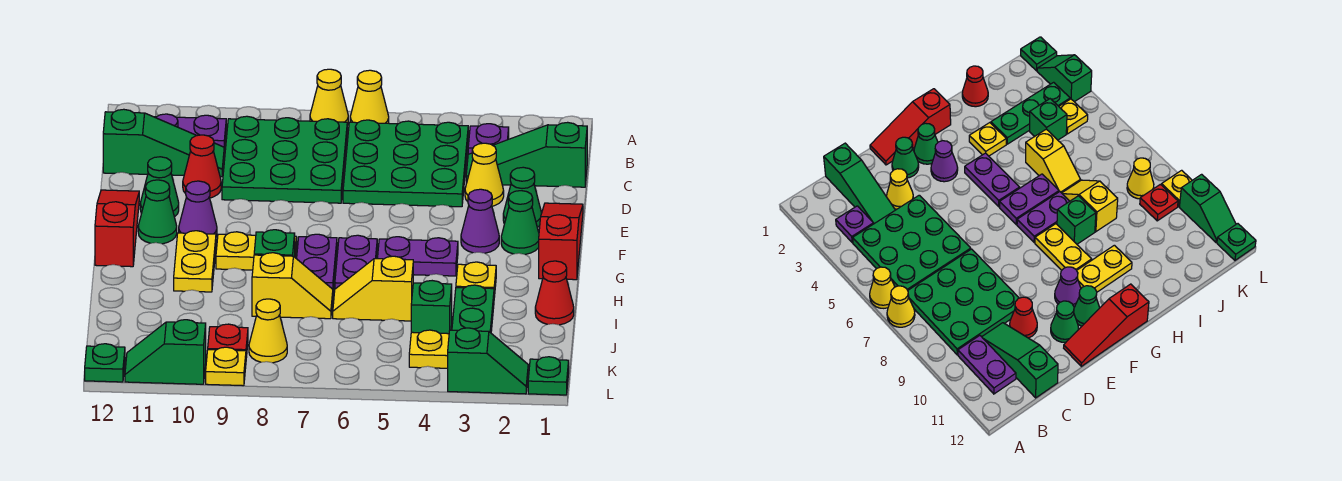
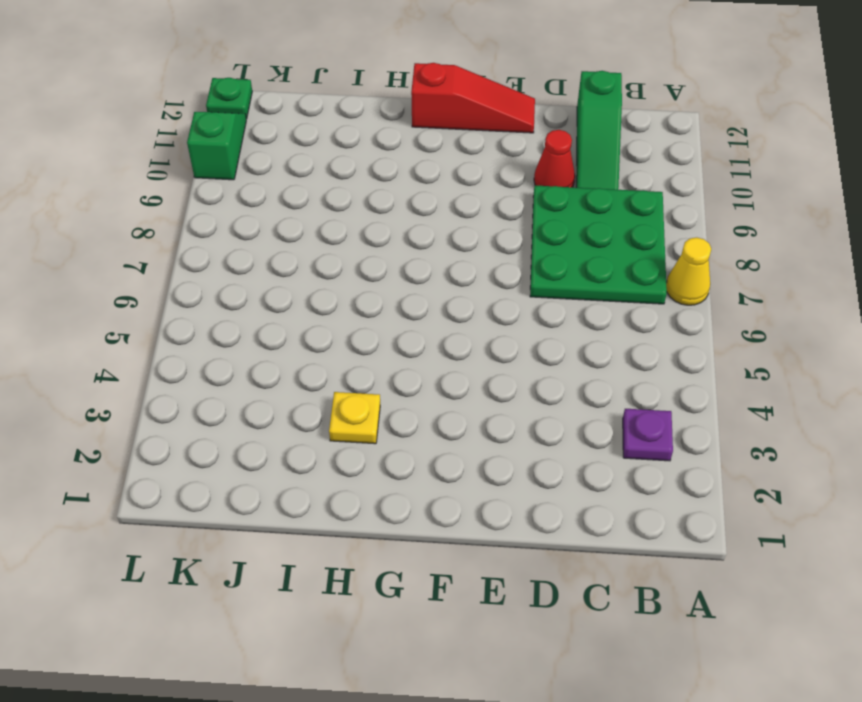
none -> yellow 1x1 cone [350,70,389,123]
none -> green 3x3 plate [343,120,468,207]
none -> purple 1x2 plate [155,114,226,152]
none -> green 1x3 slope [466,122,587,187]

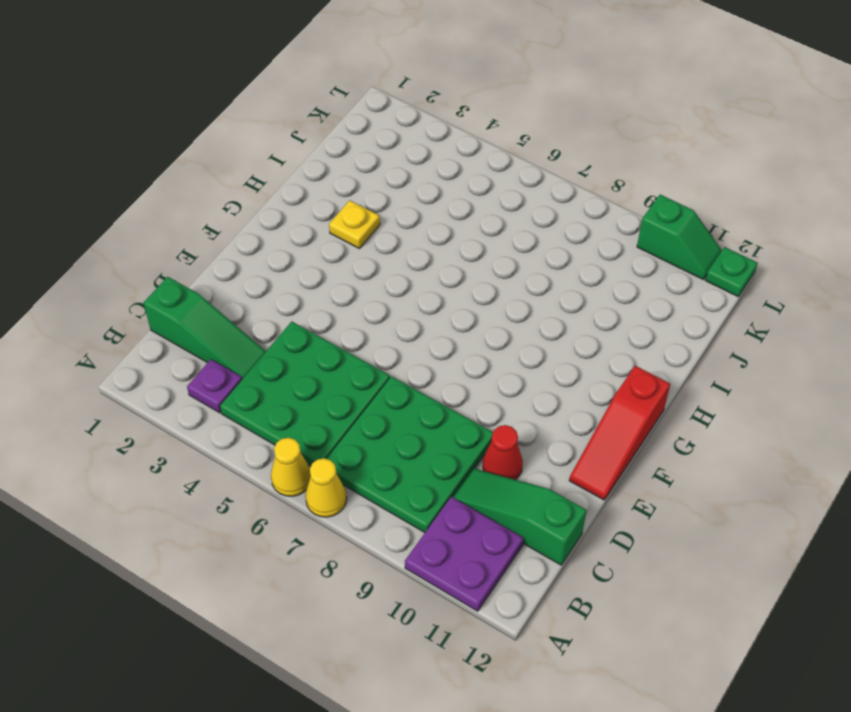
purple 2x2 plate [405,497,524,611] -> purple 1x2 plate [155,114,226,152]
none -> yellow 1x1 cone [465,143,504,206]
none -> red 1x3 slope [539,203,583,280]
none -> green 1x1 cone [503,167,542,228]
none -> green 1x1 cone [140,157,179,217]

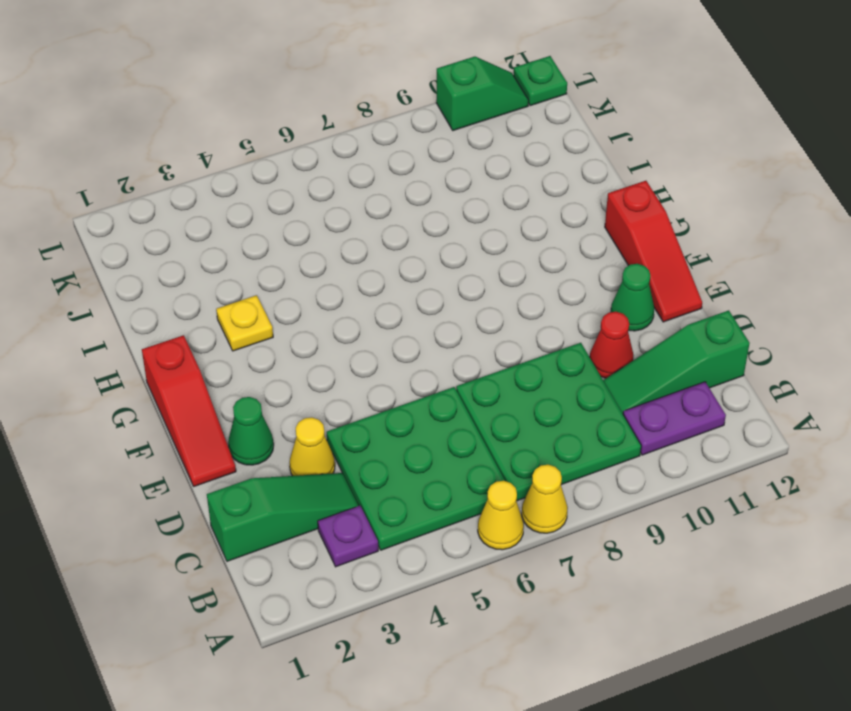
none -> green 1x1 cone [501,191,539,254]
none -> purple 1x1 cone [461,189,499,253]
none -> purple 1x1 cone [179,181,217,236]
none -> green 1x1 cone [138,180,177,244]

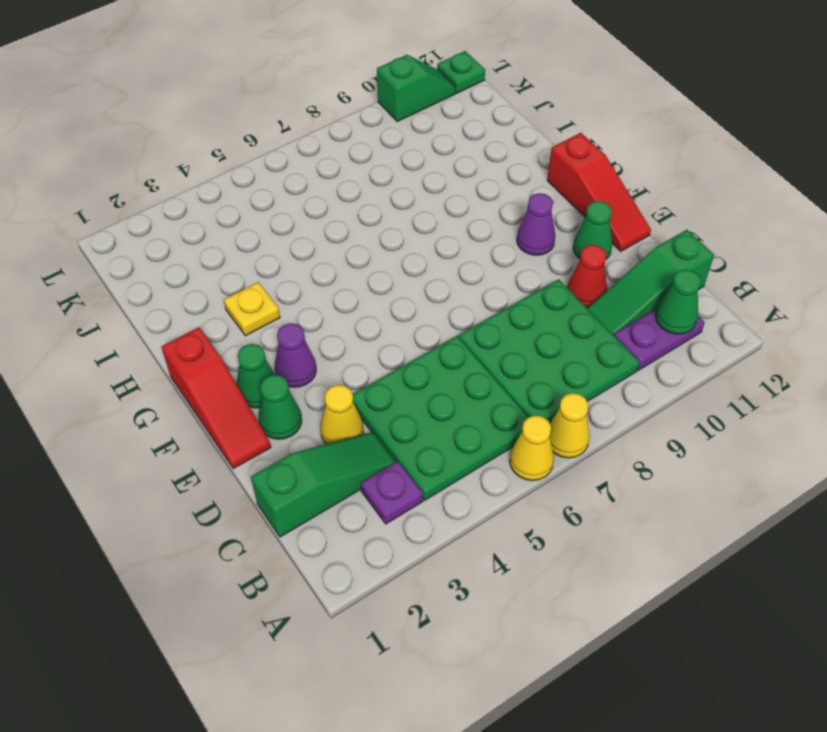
green 1x1 cone [656,270,701,334] -> green 1x1 cone moved to [138,180,177,244]
none -> purple 1x2 plate [377,237,458,276]
none -> purple 1x2 plate [335,235,377,289]
none -> purple 1x2 plate [297,234,337,289]
none -> yellow 1x2 plate [216,232,297,270]

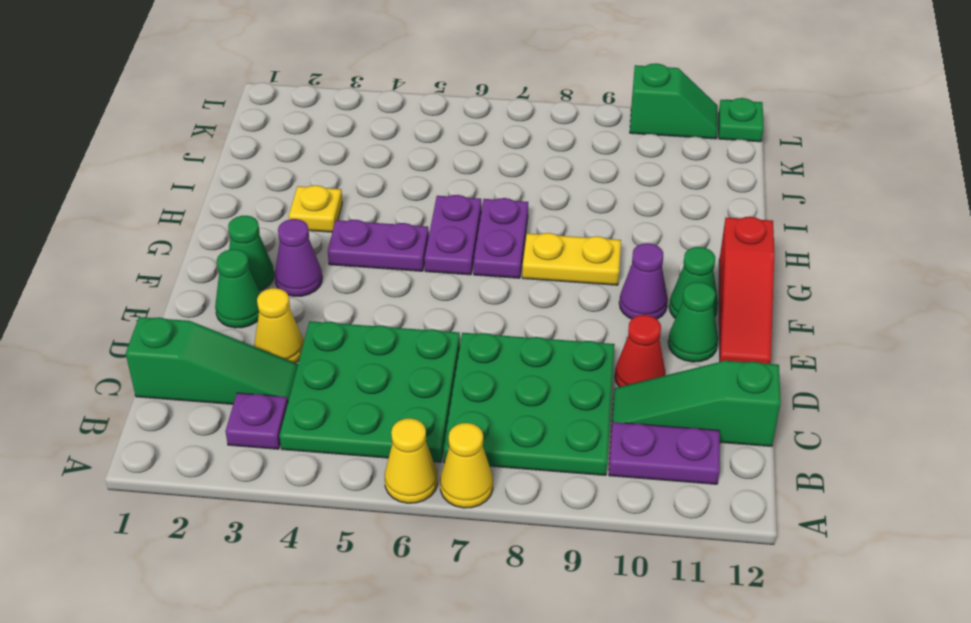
none -> red 1x3 slope [539,203,583,280]
none -> yellow 1x2 plate [174,231,216,292]
none -> green 1x1 brick [254,230,295,257]
none -> red 1x1 cone [535,261,574,325]

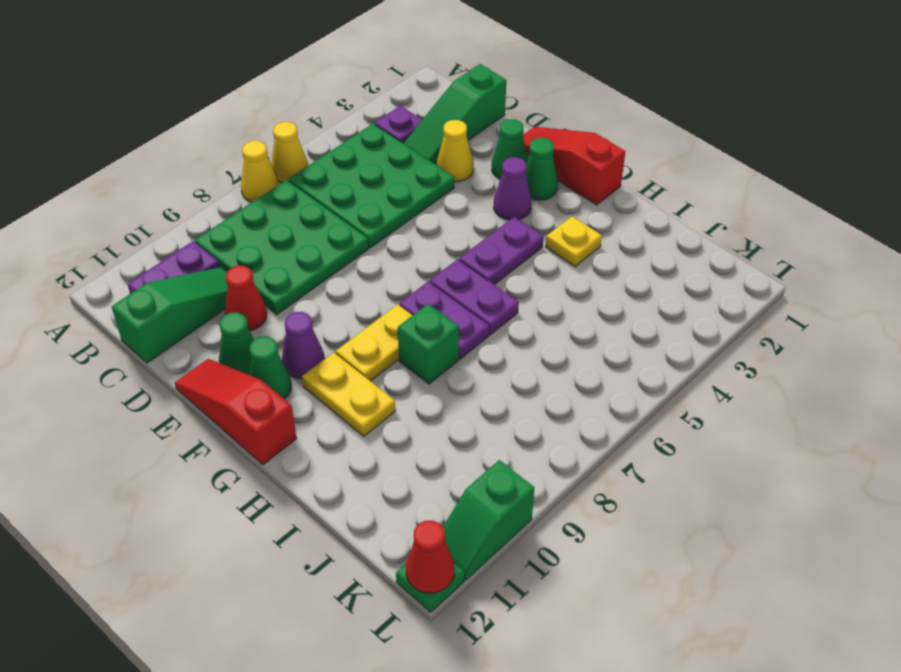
red 1x1 cone [406,521,454,593] -> red 1x1 cone moved to [535,261,574,325]
none -> green 1x3 plate [452,285,494,333]
none -> yellow 1x2 slope [333,256,413,321]
none -> yellow 1x2 slope [252,253,333,319]
none -> green 1x1 brick [411,281,452,334]

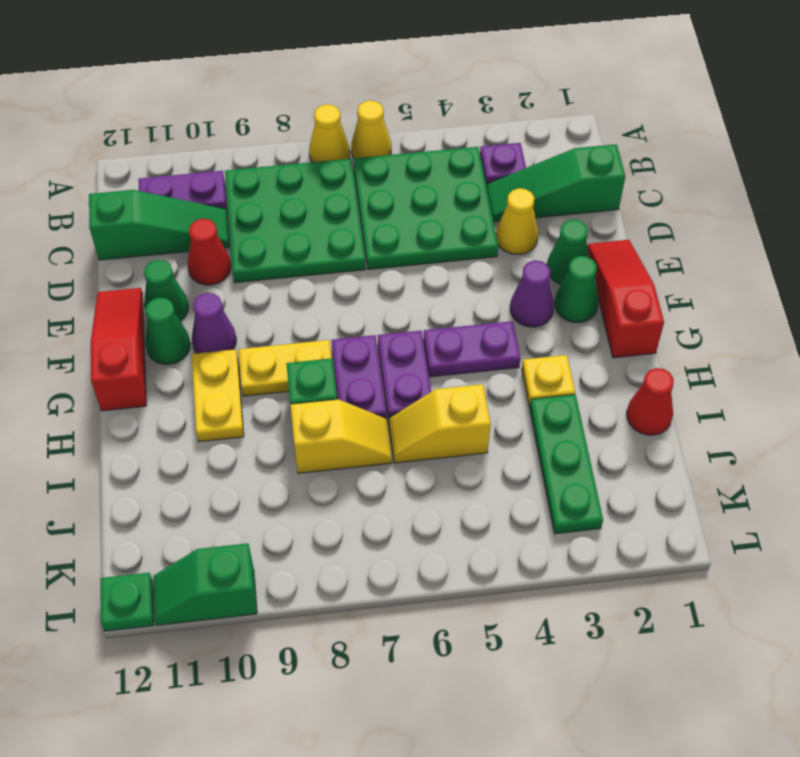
none -> green 1x1 brick [411,281,452,334]
none -> yellow 1x1 plate [409,330,449,368]
none -> yellow 1x1 cone [249,299,287,363]
none -> red 1x1 plate [208,324,248,358]

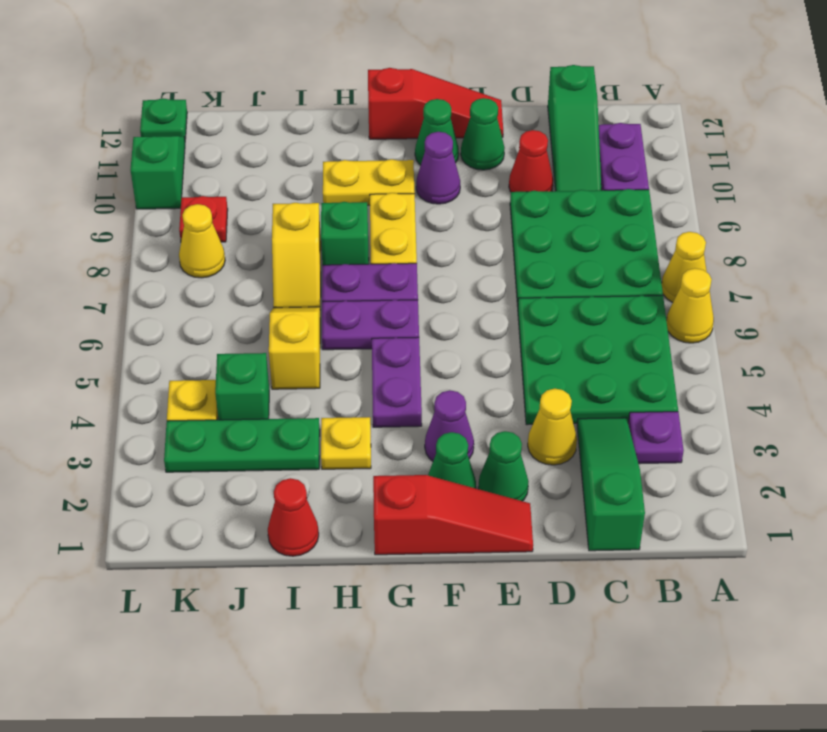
none -> green 1x1 plate [528,357,569,395]
none -> green 1x2 slope [448,328,528,394]
none -> yellow 1x1 plate [206,347,246,386]

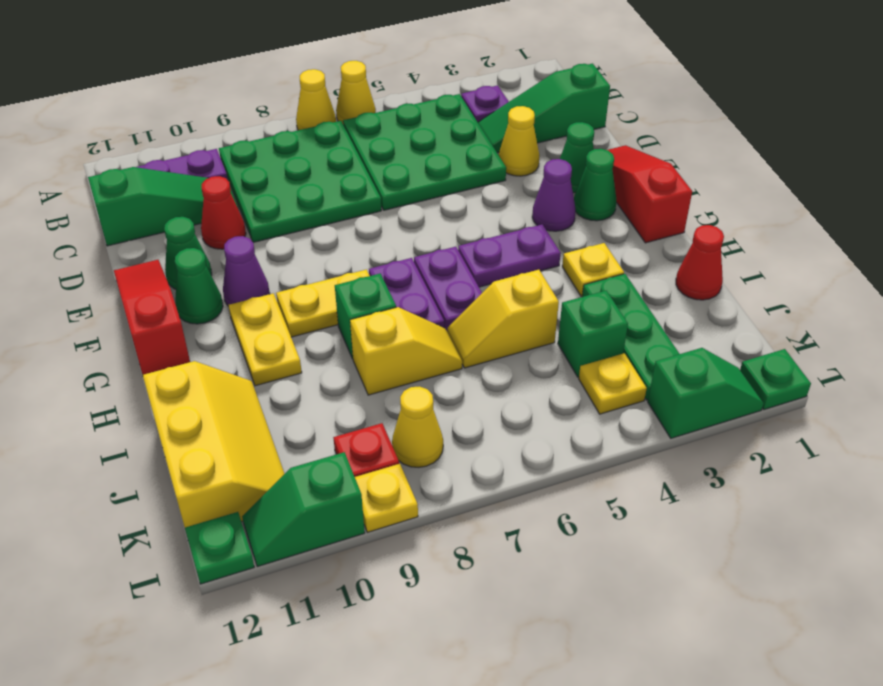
yellow 2x3 slope [143,361,284,527] -> none

